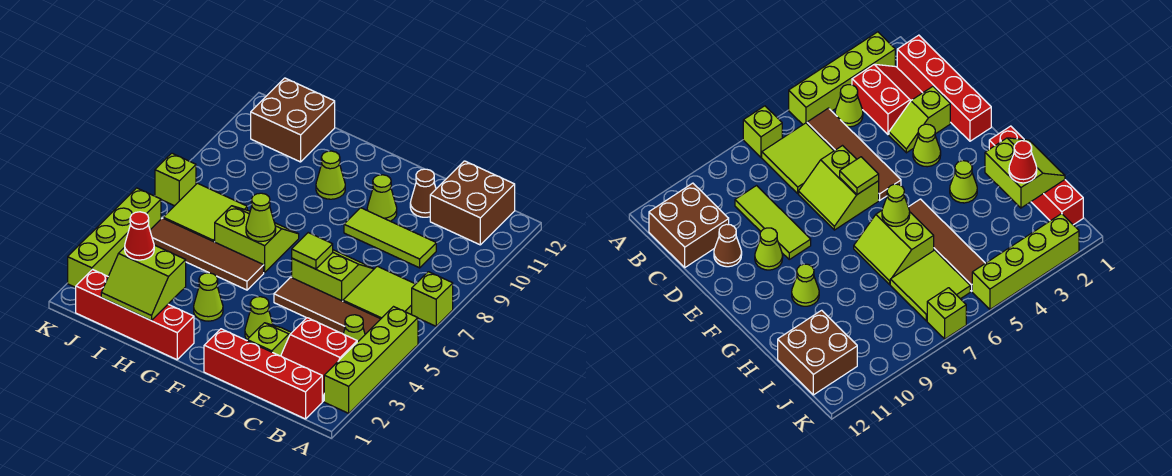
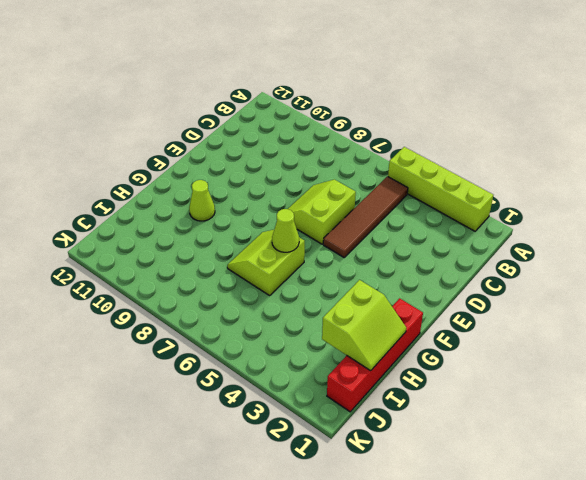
none -> lime 1x1 brick [412,272,453,326]
none -> red 1x4 brick [204,329,322,419]
none -> red 2x2 slope [281,318,357,401]

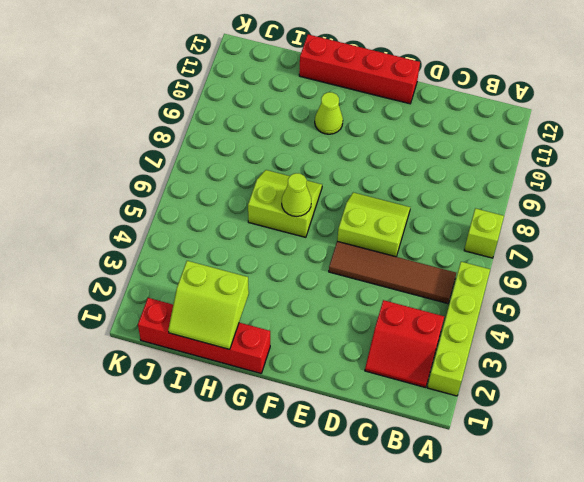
red 1x4 brick [299,34,420,104] -> red 1x4 brick moved to [204,329,322,419]
none -> lime 1x1 cone [343,315,365,342]
none -> lime 2x2 tile [343,266,415,319]
none -> brown 2x2 brick [430,161,515,245]

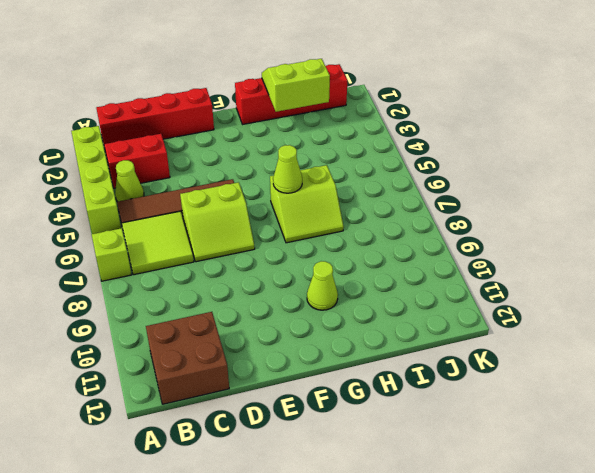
none -> lime 1x3 tile [344,208,436,268]
none -> lime 1x2 slope [247,323,292,356]
none -> brown 1x1 cone [410,169,436,217]

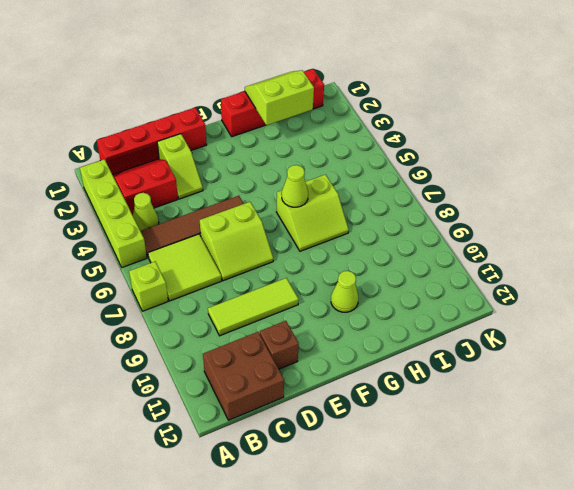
brown 1x1 brick [260,321,299,369] -> brown 1x1 cone [410,169,436,217]
none -> lime 1x1 cone [245,297,273,339]
none -> lime 1x1 cone [367,175,397,221]
none -> lime 1x1 cone [194,273,223,321]

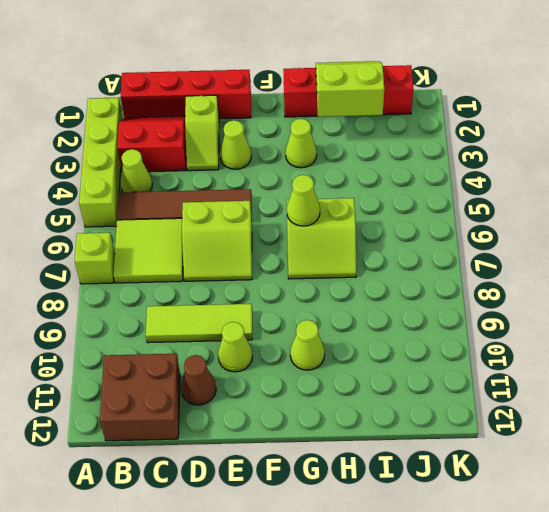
none -> brown 1x4 tile [150,218,264,290]
none -> lime 2x2 tile [163,183,247,242]
none -> brown 2x2 brick [251,78,335,162]

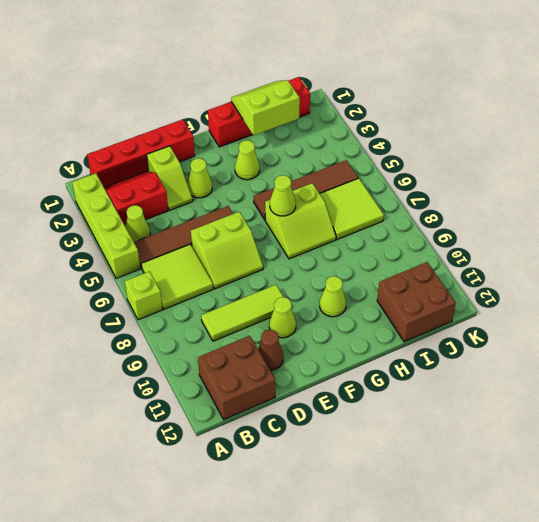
none -> lime 1x4 brick [68,188,161,287]
none -> lime 1x1 brick [155,153,196,206]
none -> lime 1x1 tile [292,233,333,269]

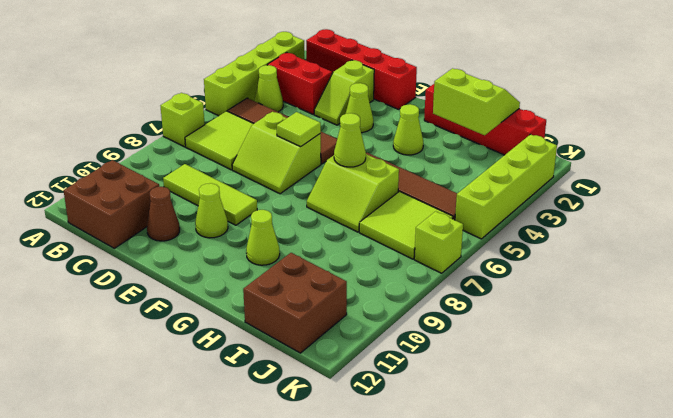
none -> red 1x1 cone [125,212,154,260]

